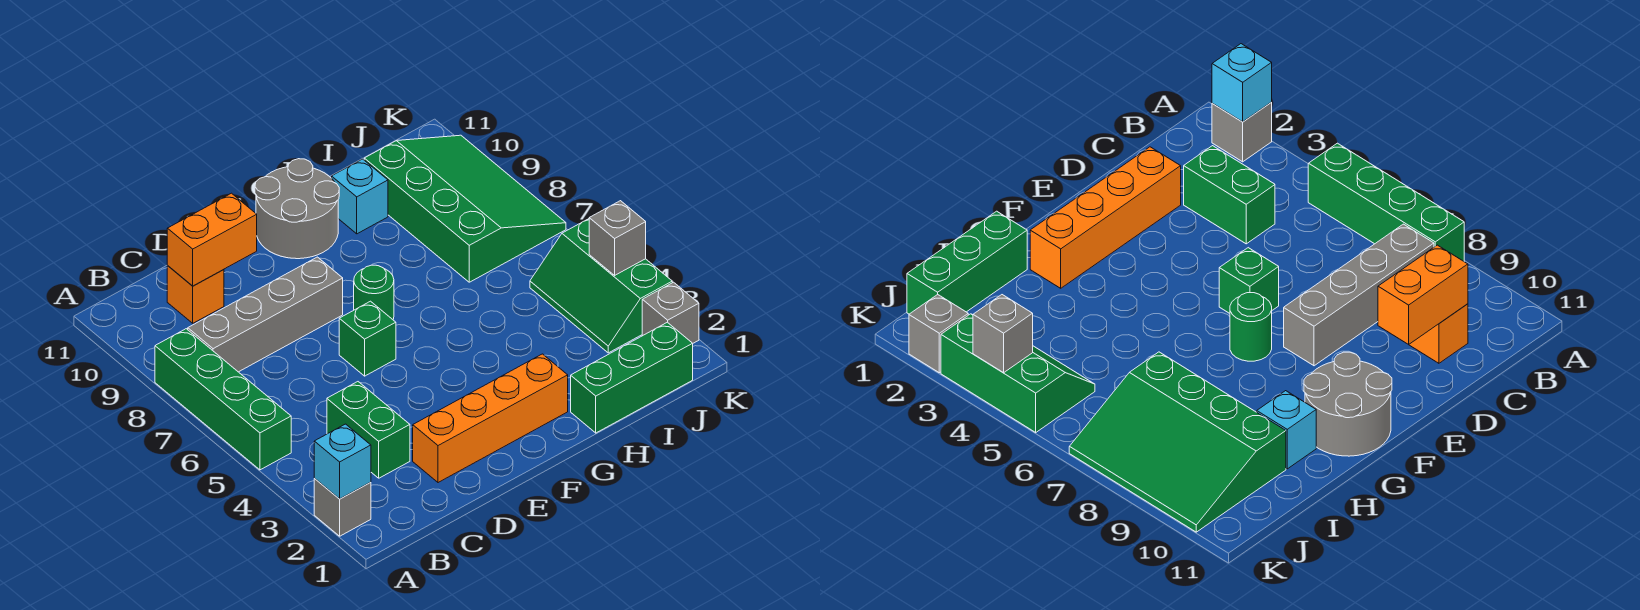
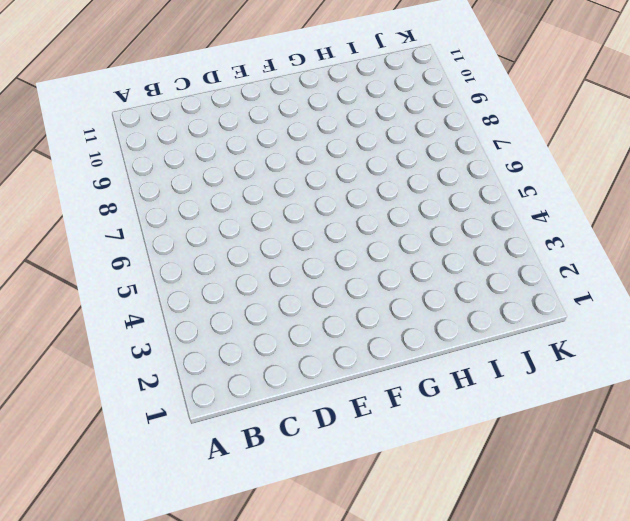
none -> grey 1x1 brick [314,479,371,536]
none -> green 1x4 brick [155,329,291,470]
none -> grey 1x4 brick [188,257,343,372]

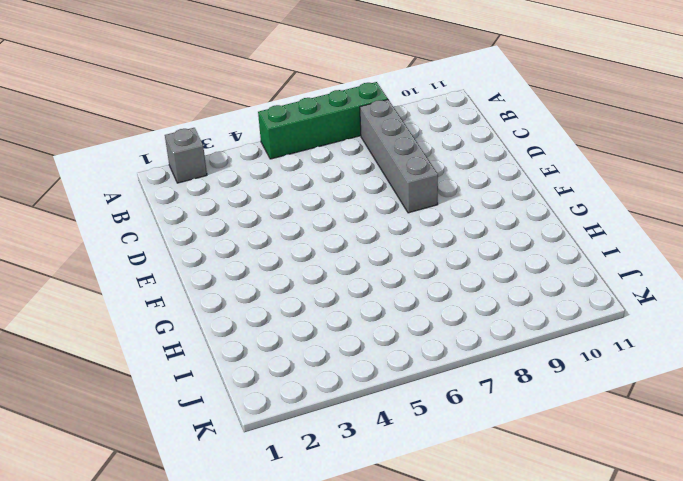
none -> green 1x2 brick [327,382,410,478]
none -> orange 1x1 brick [167,266,224,323]
none -> orange 1x4 brick [413,354,568,483]

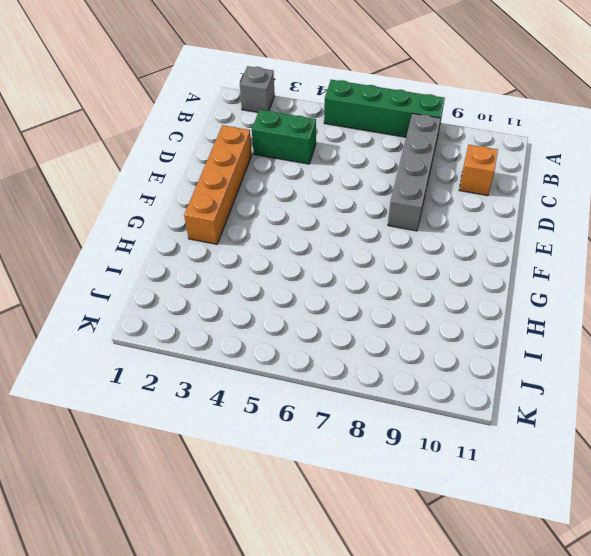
none -> green 1x1 brick [339,301,396,376]
none -> green 1x1 round brick [354,265,394,319]
none -> grey 2x2 round brick [255,159,339,259]

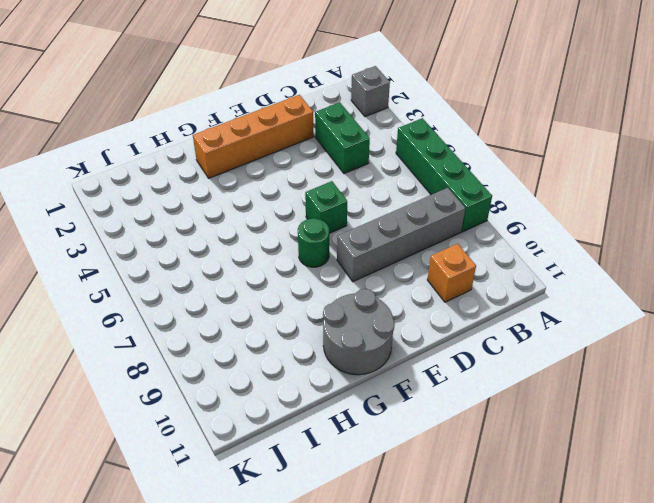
none -> green 1x3 brick [571,322,693,433]
none -> cyan 1x1 brick [332,159,388,234]
none -> green 3x4 slope [364,135,566,282]

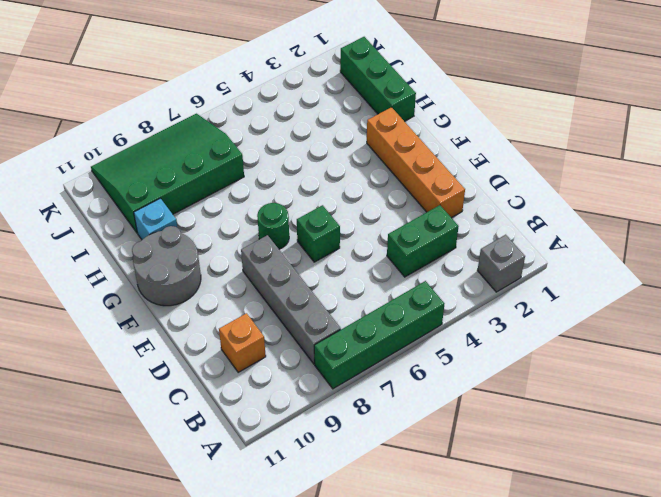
none -> green 2x3 slope [530,219,672,353]
none -> grey 1x1 brick [642,282,699,343]
none -> cyan 1x1 brick [314,424,371,499]

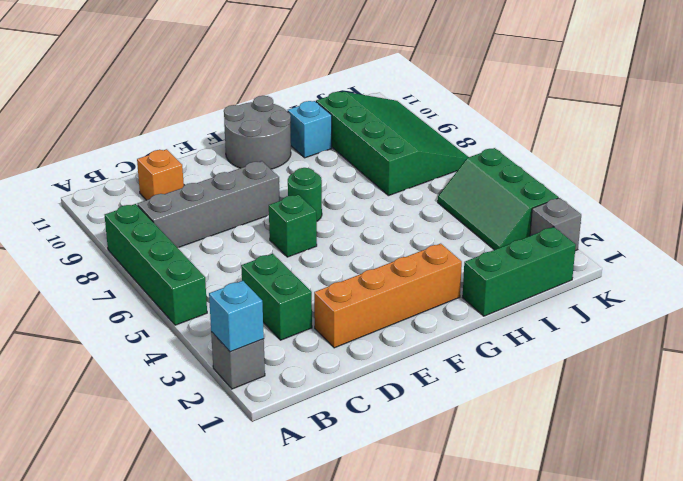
none -> orange 1x2 brick [167,193,257,286]
none -> grey 1x1 brick [589,201,646,275]

